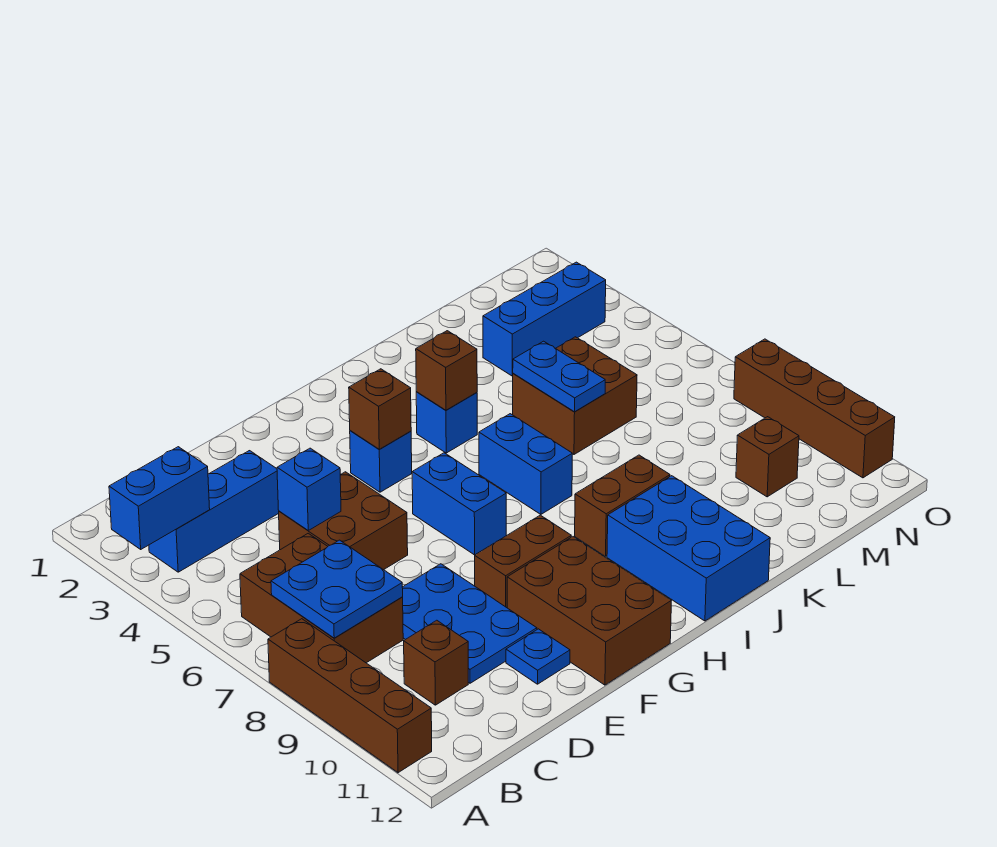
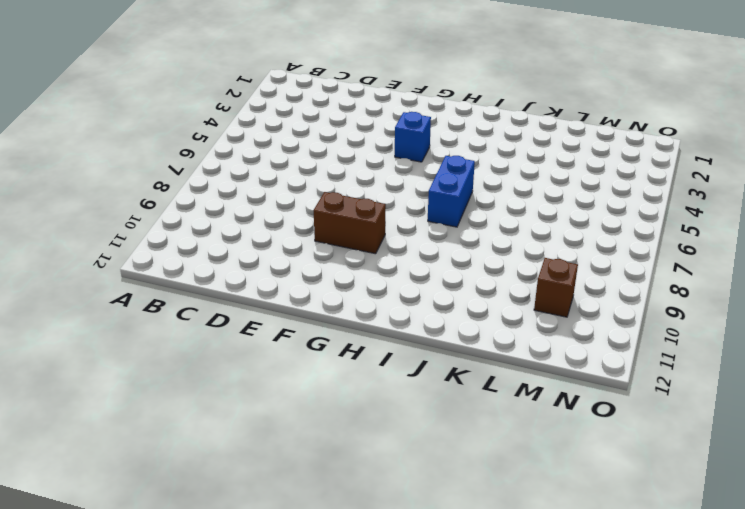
none -> brown 1x4 brick [268,619,432,773]
none -> blue 1x3 brick [149,451,279,572]
none -> brown 2x3 brick [240,533,403,663]

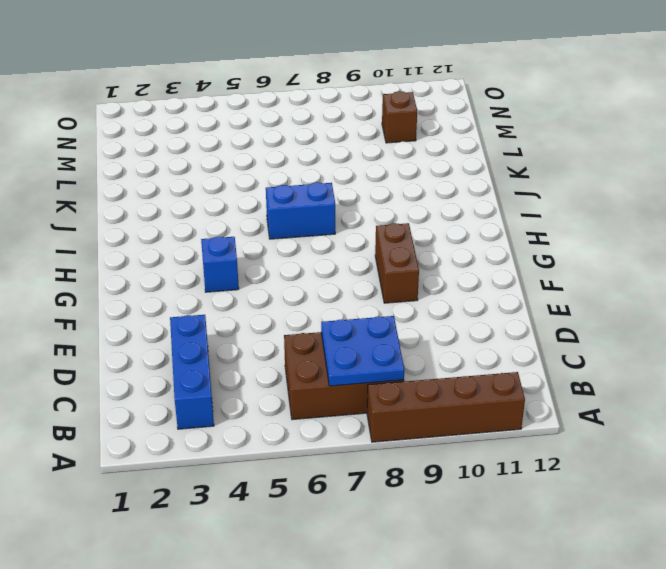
none -> brown 1x1 brick [404,620,468,705]
none -> brown 2x2 brick [279,472,408,570]
none -> blue 2x3 plate [402,564,537,683]

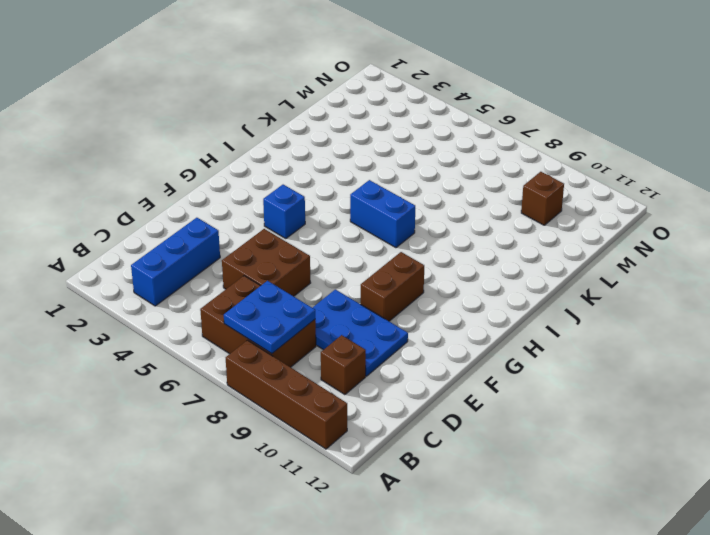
none -> blue 1x1 plate [506,629,570,684]
none -> brown 2x3 brick [507,537,671,685]
none -> blue 1x2 brick [412,453,506,555]

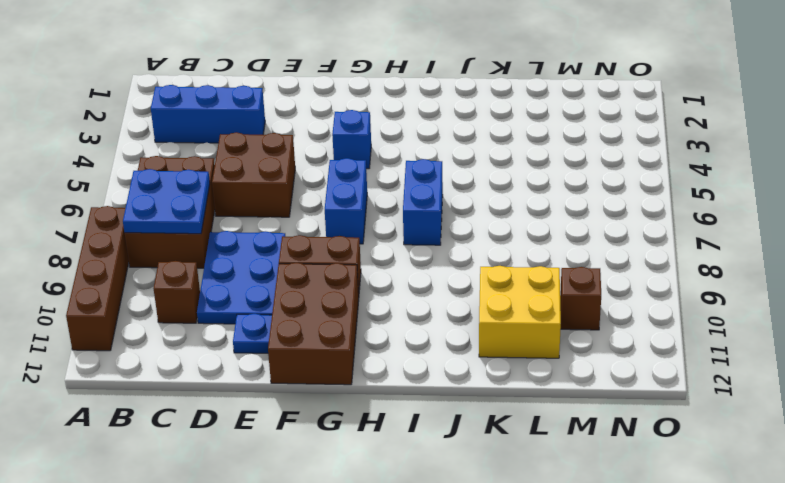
yellow 2x2 brick [479,266,561,358] -> none
none -> blue 1x1 brick [416,392,477,453]
none -> brown 1x2 brick [575,455,670,556]
none -> blue 2x3 brick [607,476,770,621]

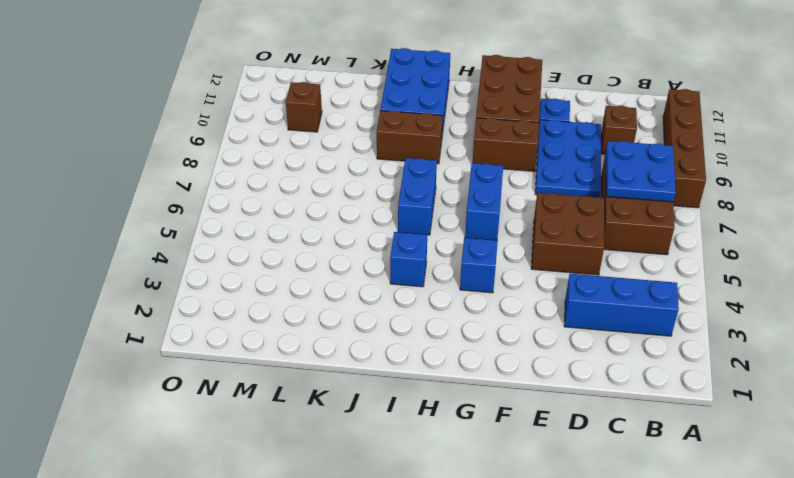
none -> brown 2x2 brick [513,337,637,454]
none -> blue 1x3 brick [483,262,606,376]
none -> brown 1x4 brick [734,339,895,478]

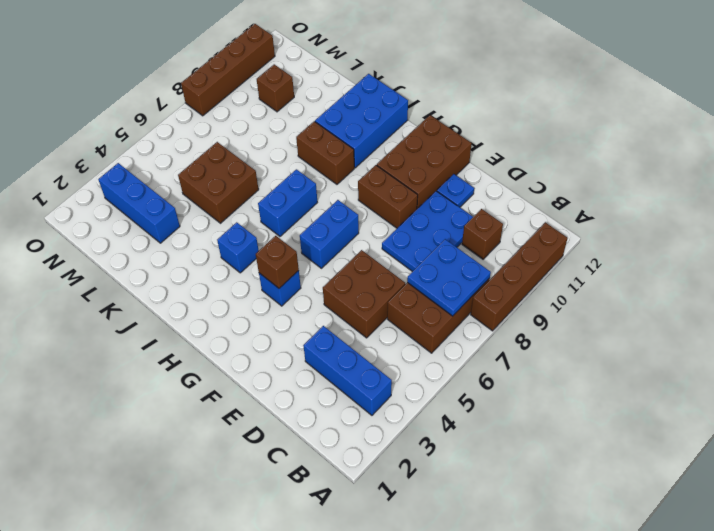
none -> blue 1x2 brick [109,447,210,549]
none -> blue 1x1 brick [277,448,341,530]
none -> brown 1x1 brick [416,331,477,410]

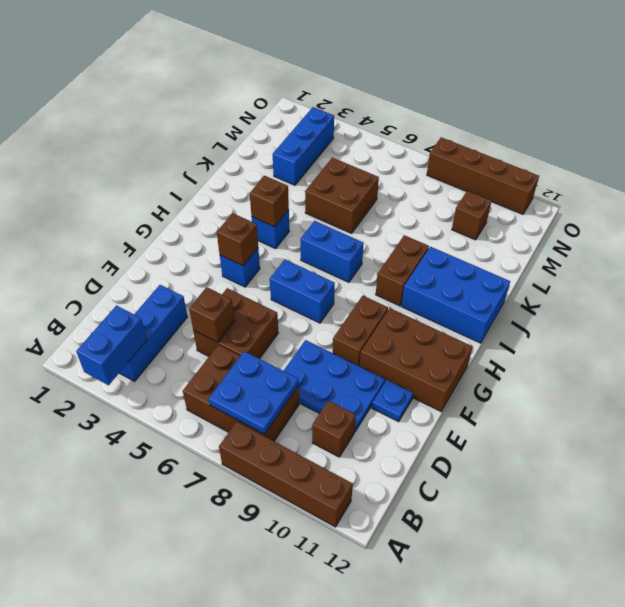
brown 1x1 brick [189,287,234,343] -> blue 1x1 brick [277,448,341,530]
none -> blue 1x2 plate [513,341,605,412]

